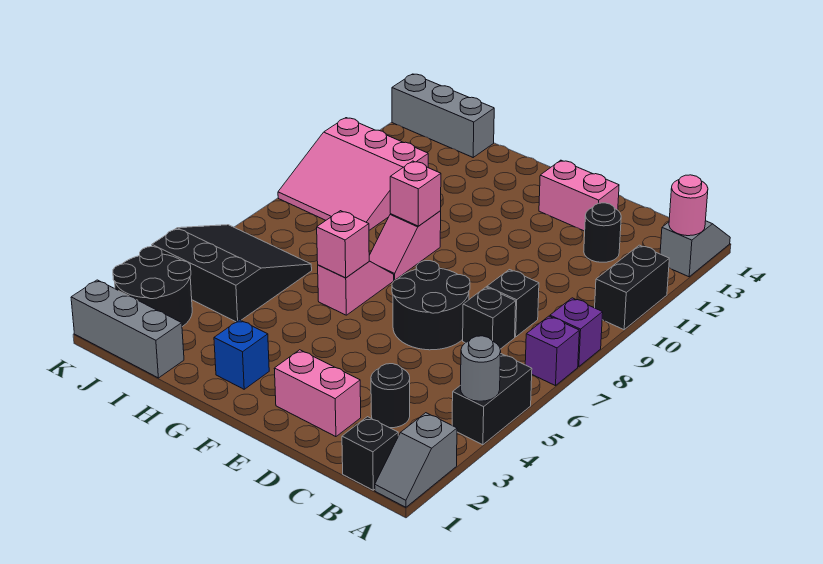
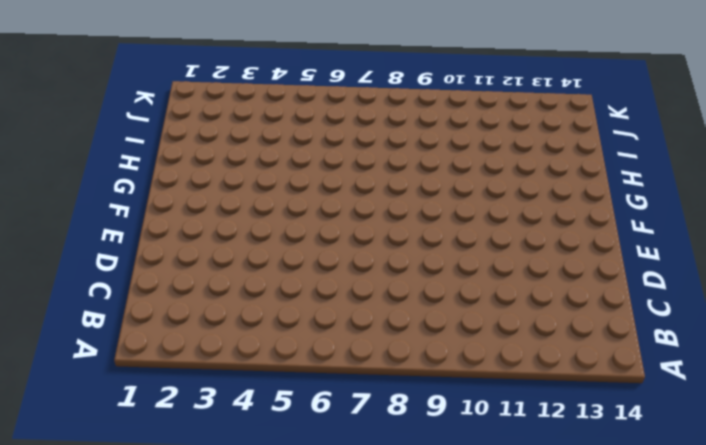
none -> grey 1x2 slope [375,413,457,507]
none -> black 1x2 brick [452,354,532,445]
none -> purple 1x1 brick [525,316,579,386]

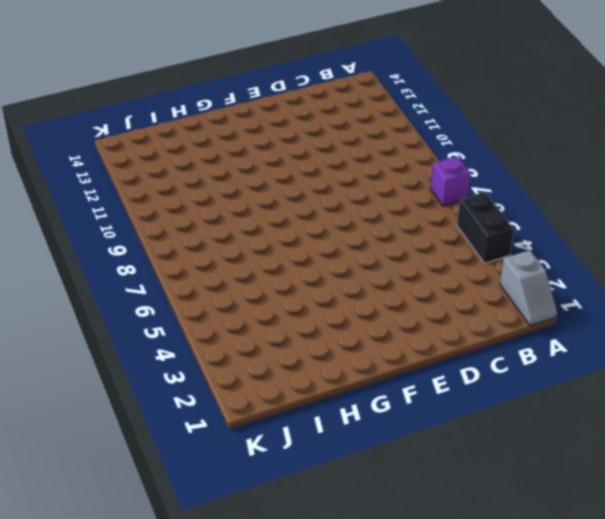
none -> purple 1x1 brick [550,298,603,367]
none -> black 1x2 brick [595,245,669,330]
none -> grey 1x2 slope [660,221,730,277]

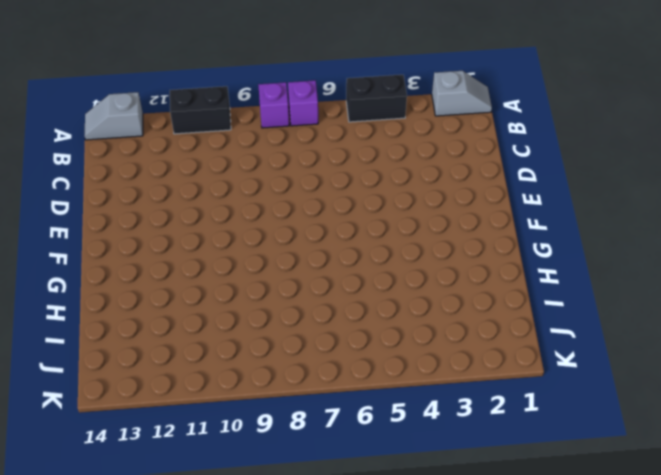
none -> black 1x1 brick [342,417,398,490]
none -> black 1x1 round brick [371,364,410,428]
none -> black 1x1 brick [463,287,516,349]

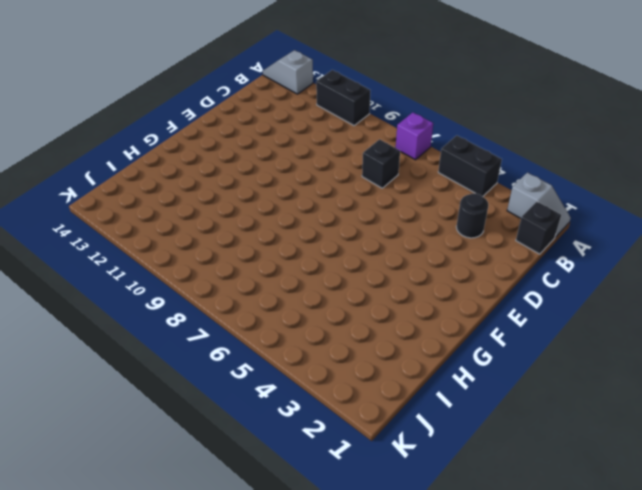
none -> purple 1x1 brick [550,298,603,367]
none -> black 1x1 brick [487,270,539,337]
none -> black 1x1 round brick [584,203,621,262]

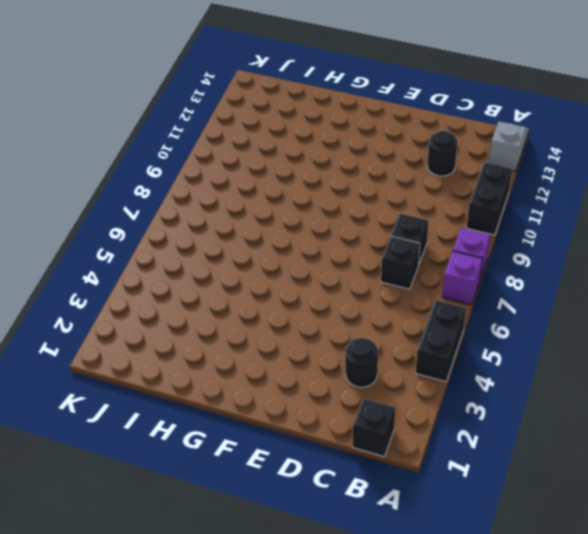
none -> grey 1x2 slope [375,413,457,507]
none -> pink 1x2 brick [274,350,361,437]
none -> black 2x2 round brick [392,261,470,350]

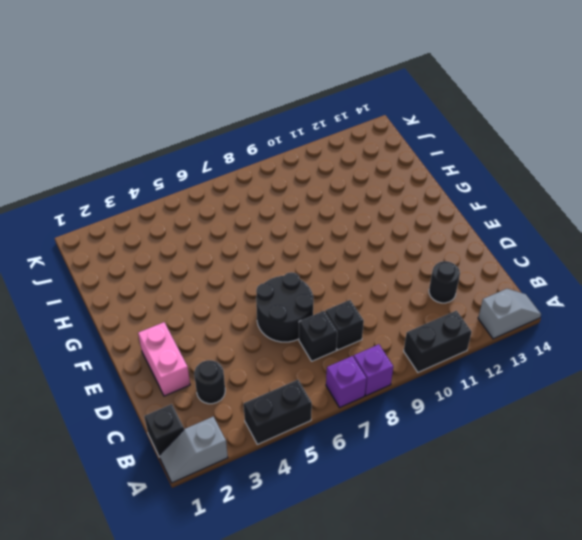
none -> pink 1x2 brick [539,160,619,231]
none -> blue 1x1 brick [214,320,269,389]
none -> pink 1x2 slope [318,261,394,315]

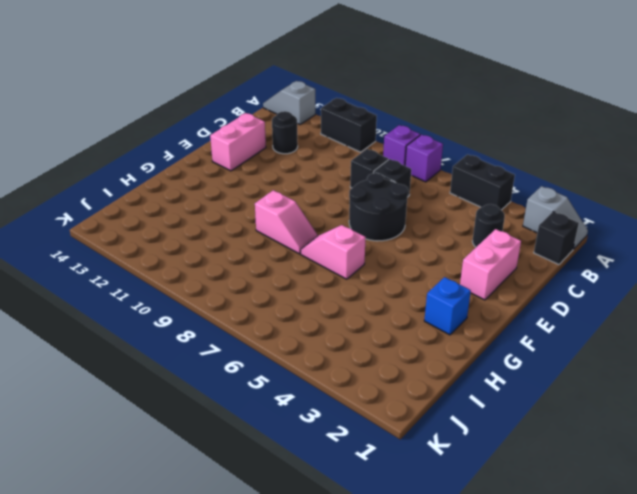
none -> grey 1x3 brick [71,280,184,378]
none -> black 3x3 slope [152,225,312,322]
none -> pink 3x3 slope [278,118,428,230]

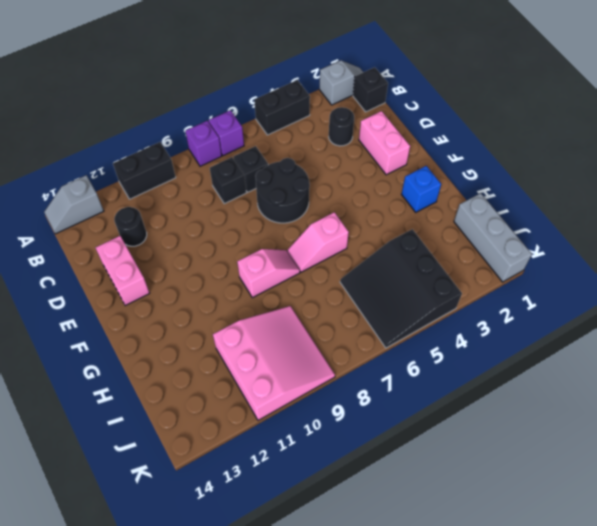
none -> grey 1x3 brick [392,74,494,157]
none -> black 2x2 round brick [113,247,192,327]
none -> grey 1x1 round brick [461,336,501,401]

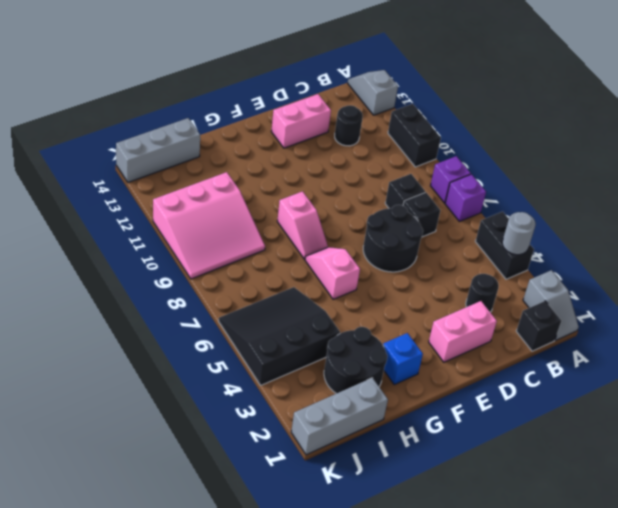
black 2x2 round brick [324,327,387,394] -> black 2x2 round brick moved to [113,247,192,327]
none -> pink 1x1 round brick [669,175,708,236]
none -> pink 1x1 brick [317,211,369,278]
none -> pink 1x1 brick [390,161,441,226]

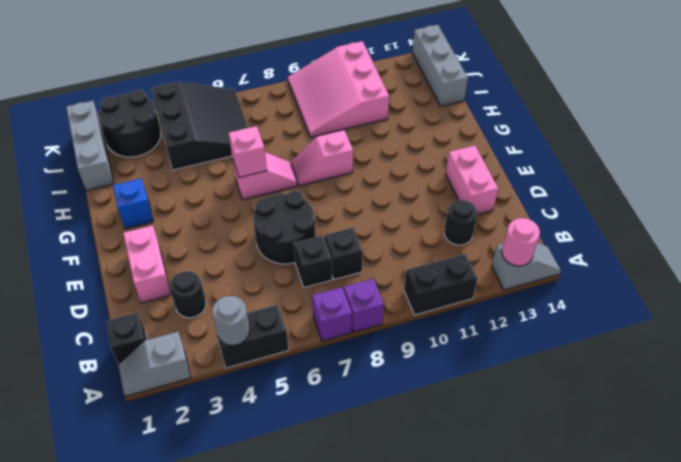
none -> pink 1x1 brick [390,161,441,226]

